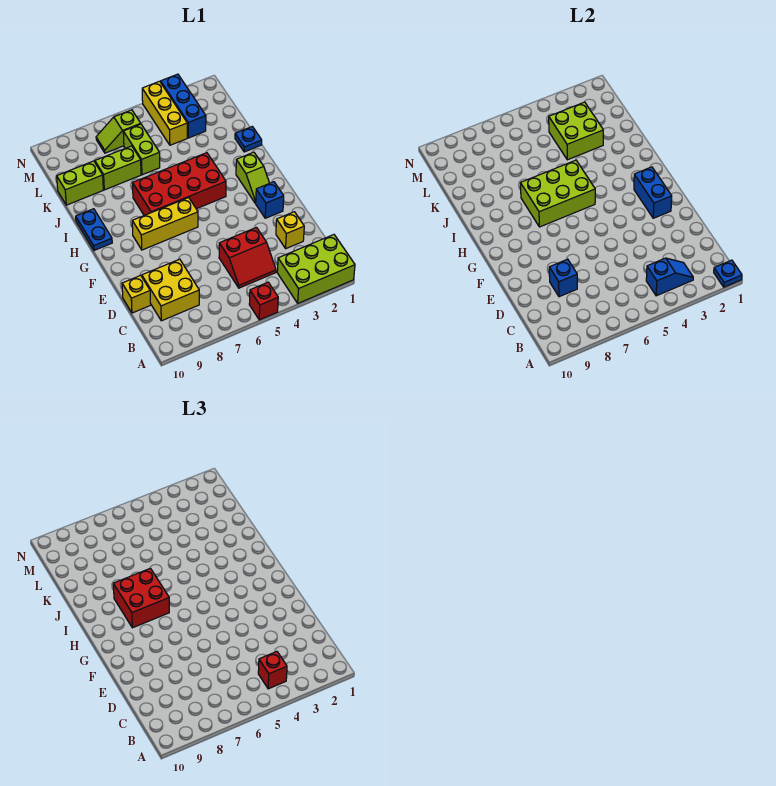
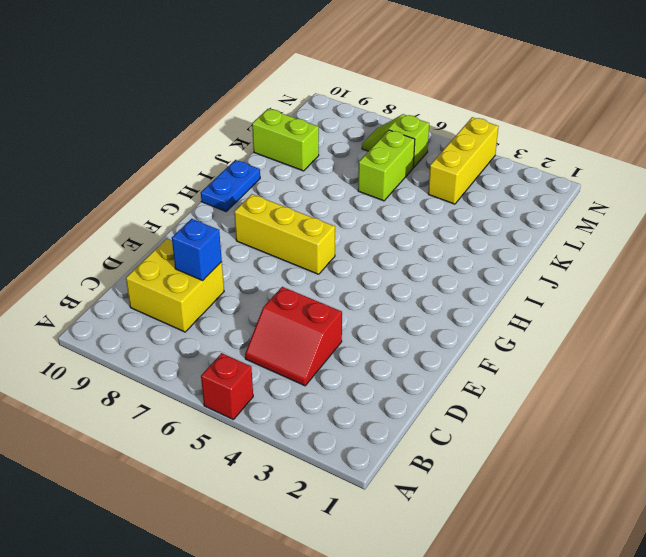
none -> lime 2x3 brick [277,235,355,303]
none -> yellow 1x1 brick [276,212,304,248]
none -> yellow 1x1 brick [122,275,151,313]

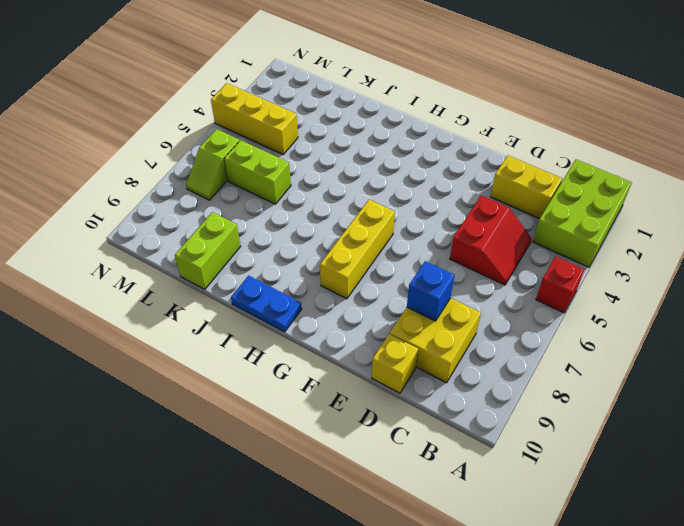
yellow 1x2 brick [491,156,562,219] -> yellow 1x1 brick [276,212,304,248]
none -> blue 1x1 brick [256,182,284,218]
none -> lime 1x2 slope [236,152,269,203]
none -> red 2x4 brick [133,153,226,215]

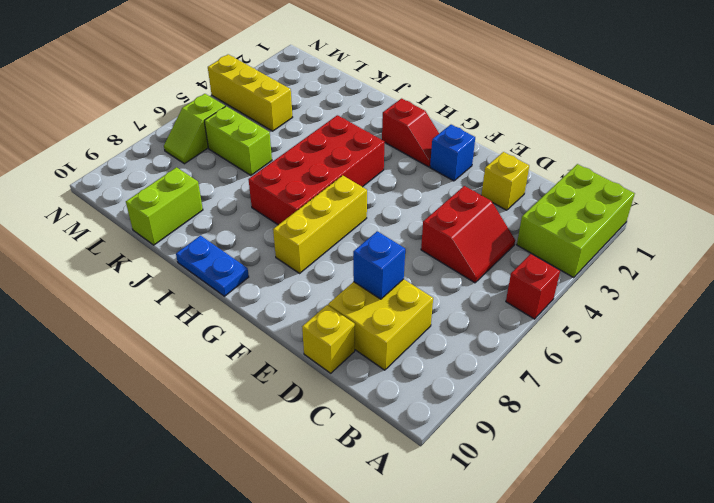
red 1x2 slope [382,99,439,167] -> lime 1x2 slope [236,152,269,203]
none -> blue 1x1 plate [235,127,262,152]
none -> lime 1x2 brick [95,146,141,190]
none -> blue 1x3 brick [161,74,206,138]

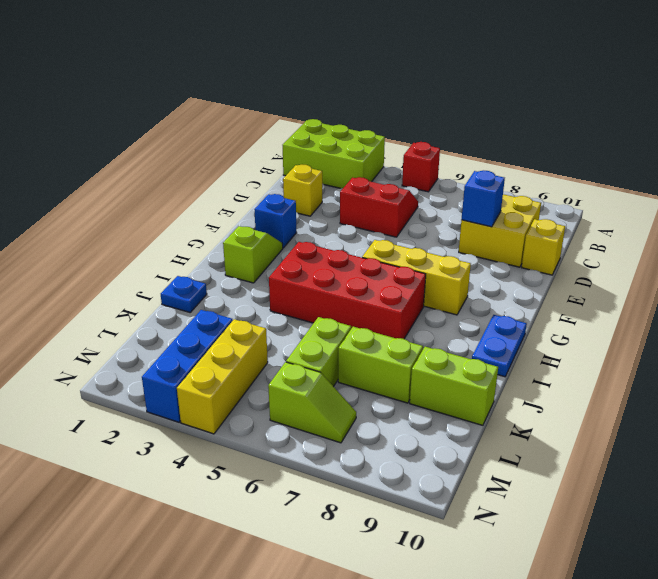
none -> blue 1x1 plate [714,260,742,287]
none -> blue 1x2 slope [646,258,693,296]
none -> blue 1x2 brick [634,167,672,218]

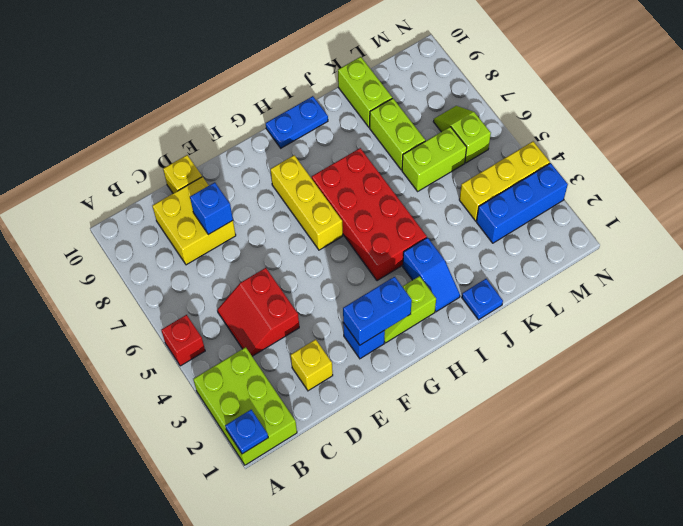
blue 1x2 slope [403,238,460,312] -> blue 1x2 slope moved to [646,258,693,296]
none -> lime 2x3 brick [521,160,595,227]
none -> lime 2x2 brick [549,102,603,160]
none -> red 1x1 brick [258,652,287,689]

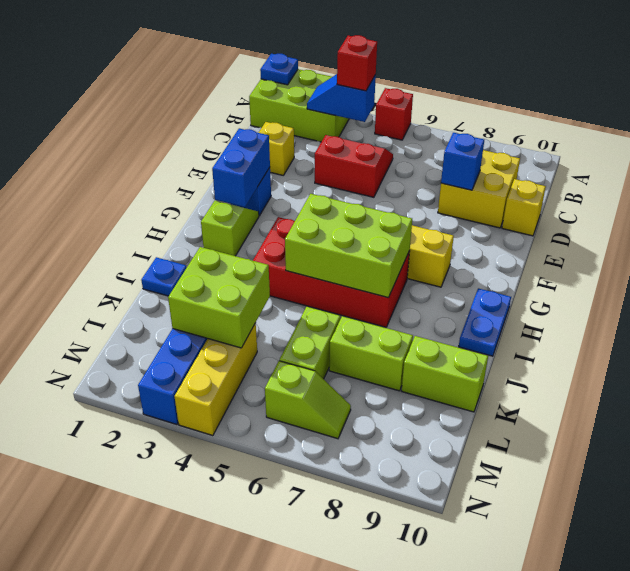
none -> red 2x2 brick [113,568,169,628]

